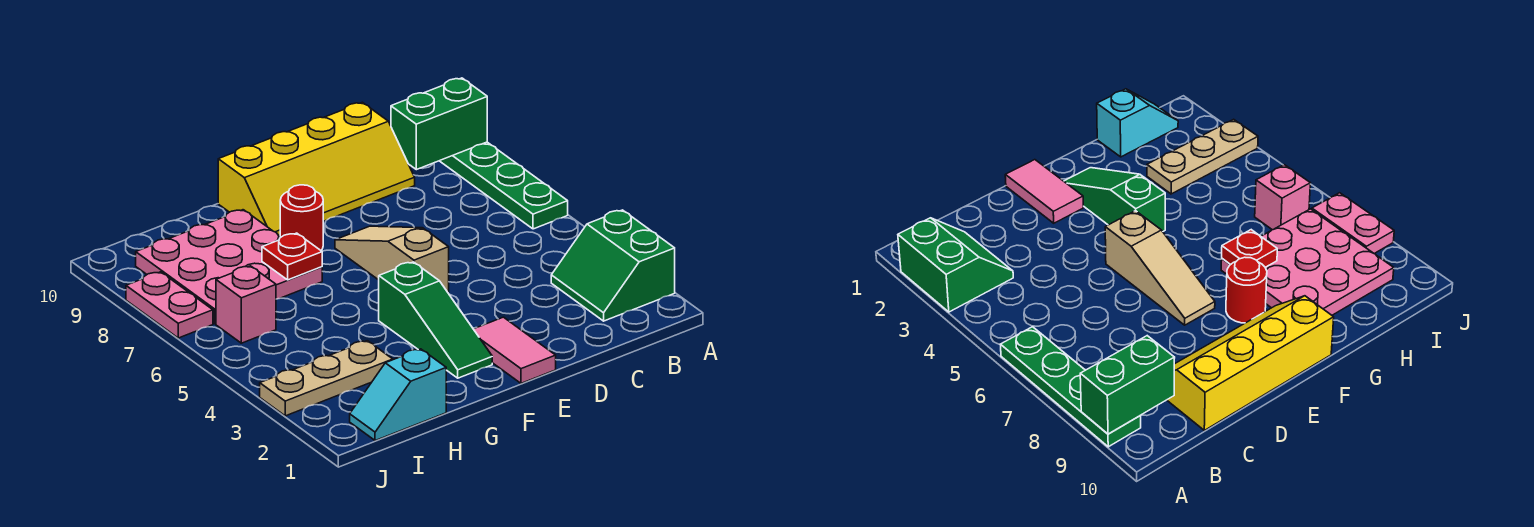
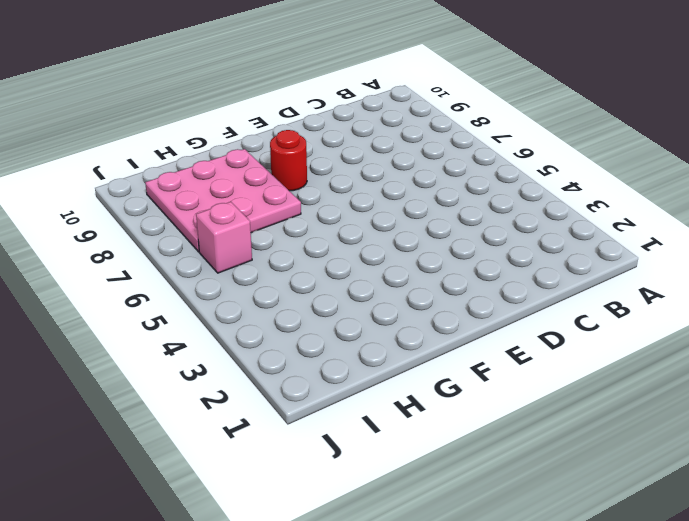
none -> green 2x2 slope [551,210,675,321]
none -> green 1x4 plate [440,142,568,229]
none -> yellow 2x4 slope [218,102,415,236]

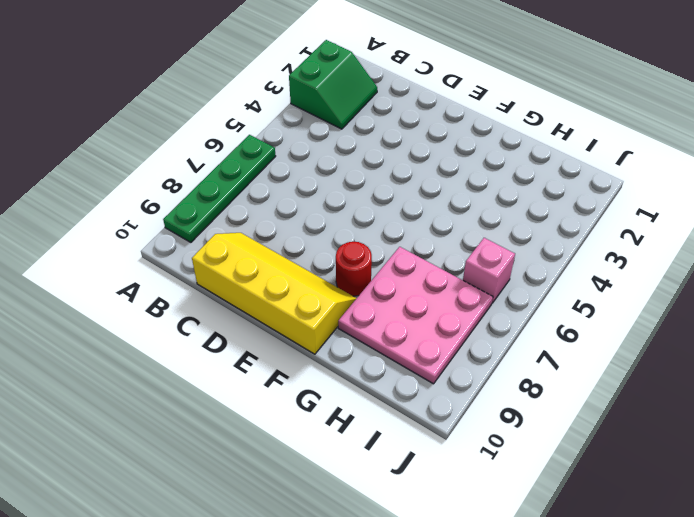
none -> pink 1x2 tile [474,317,556,383]
none -> tan 1x3 slope [335,226,449,292]
none -> green 1x3 slope [379,262,492,378]

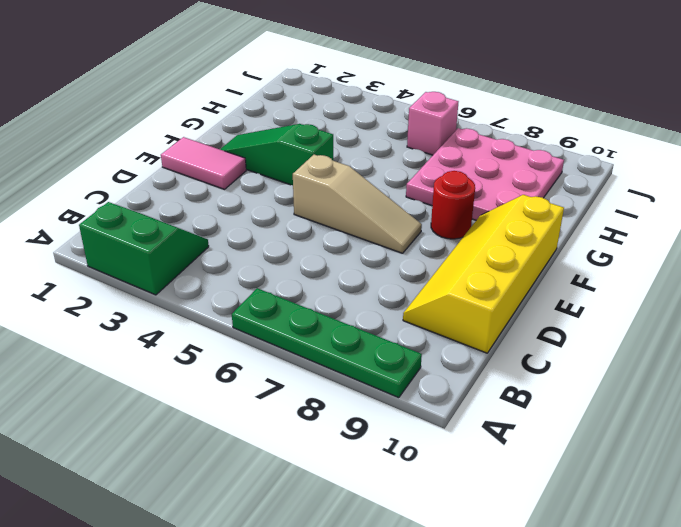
none -> cyan 1x2 slope [350,349,446,441]
none -> tan 1x3 plate [260,341,393,416]
none -> pink 1x2 plate [126,272,213,338]

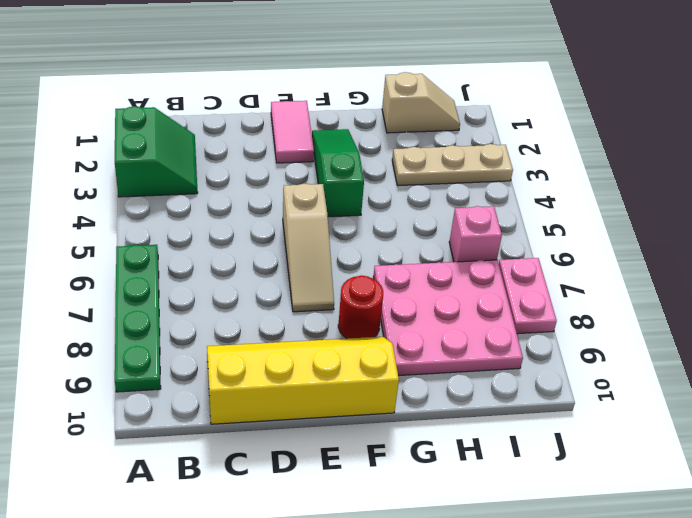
tan 1x2 slope [382,72,460,133] -> cyan 1x2 slope [350,349,446,441]
none -> green 1x2 brick [391,78,487,170]
none -> red 1x1 plate [262,233,322,280]

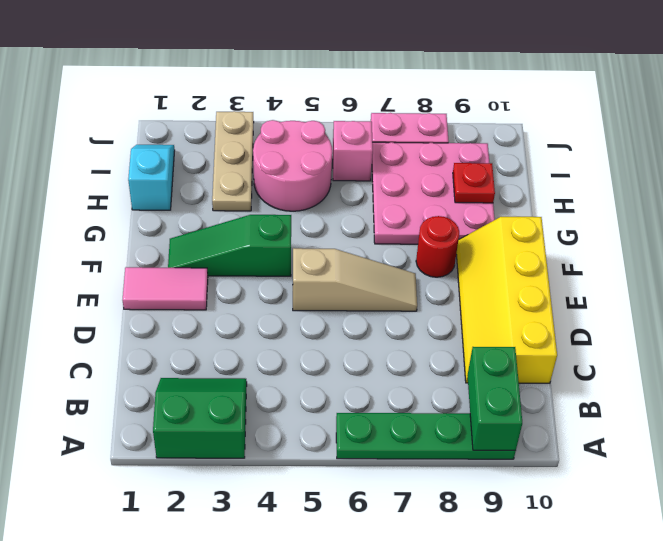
pink 2x2 round brick [253,120,332,211] -> none
red 1x1 plate [453,163,495,203] -> red 1x1 plate moved to [262,233,322,280]

